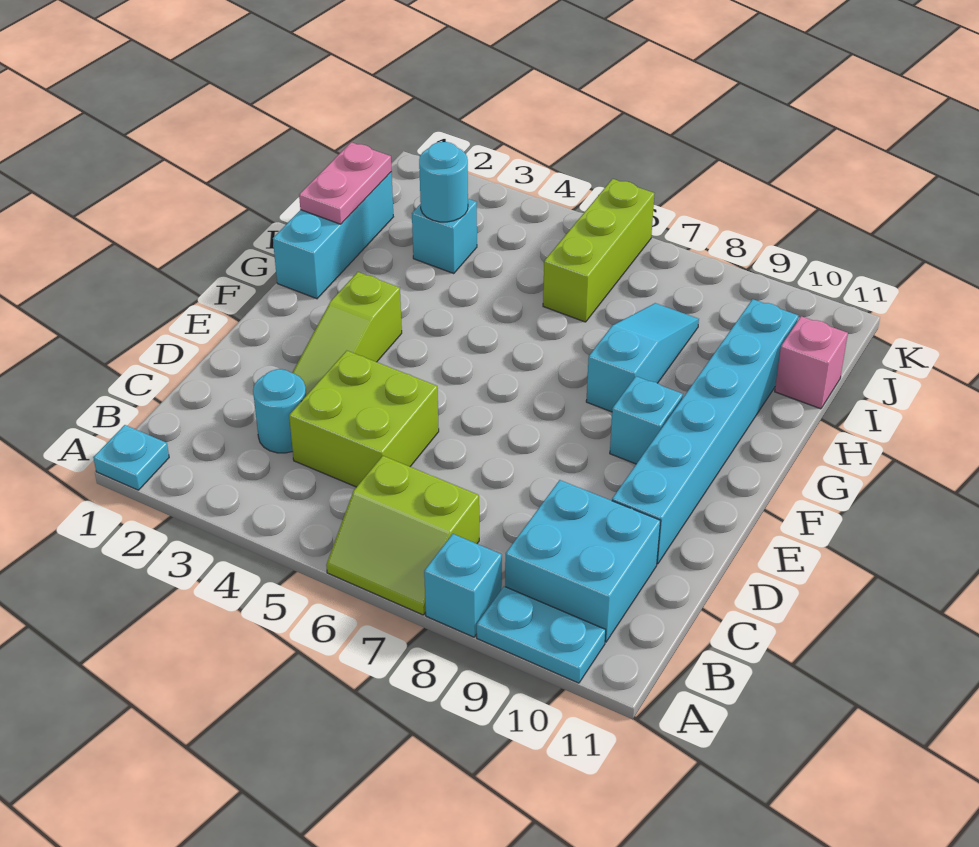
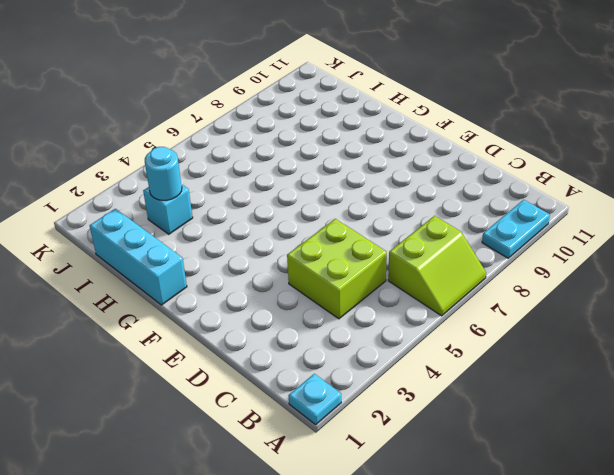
none -> cyan 1x1 brick [424,534,502,637]
none -> cyan 2x2 brick [505,480,661,642]
none -> cyan 1x1 round brick [253,369,306,453]

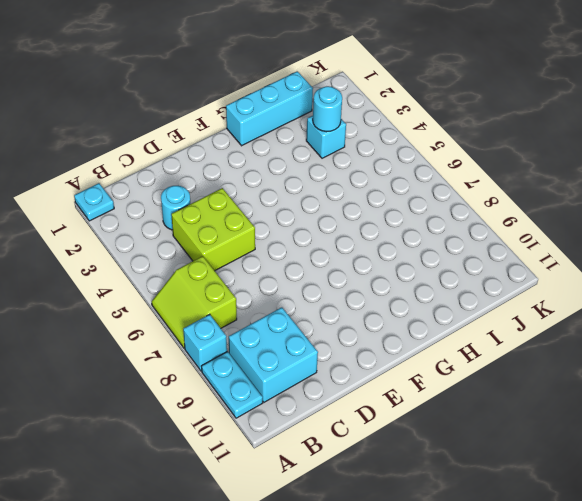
none -> lime 1x3 slope [292,272,402,395]
none -> cyan 1x6 brick [612,299,799,564]
none -> cyan 1x1 brick [610,376,683,464]

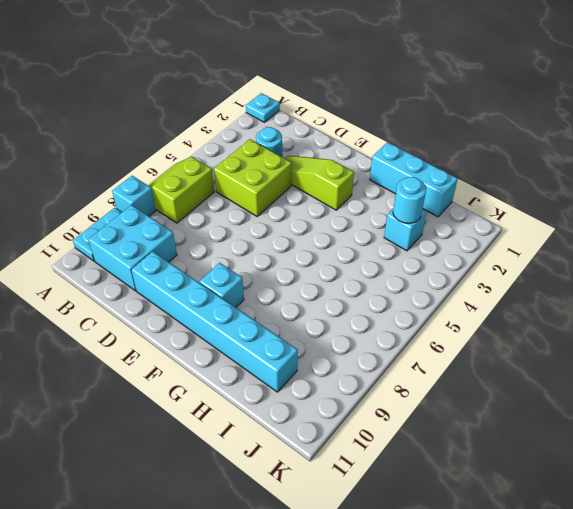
none -> cyan 1x3 slope [586,303,699,412]
none -> lime 1x3 brick [543,179,654,322]
none -> pink 1x1 brick [775,316,848,409]

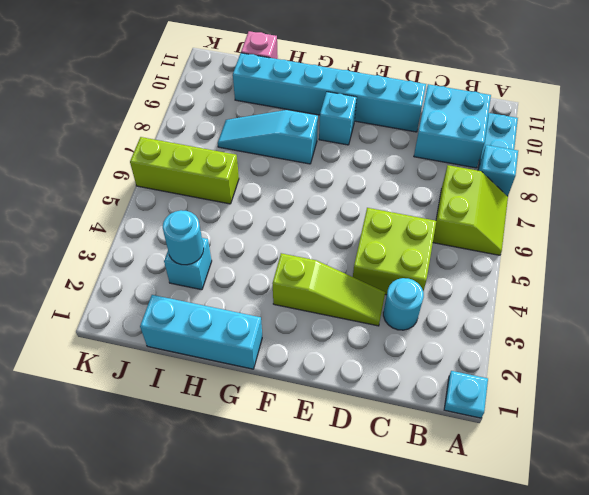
none -> pink 1x2 plate [299,142,392,224]

